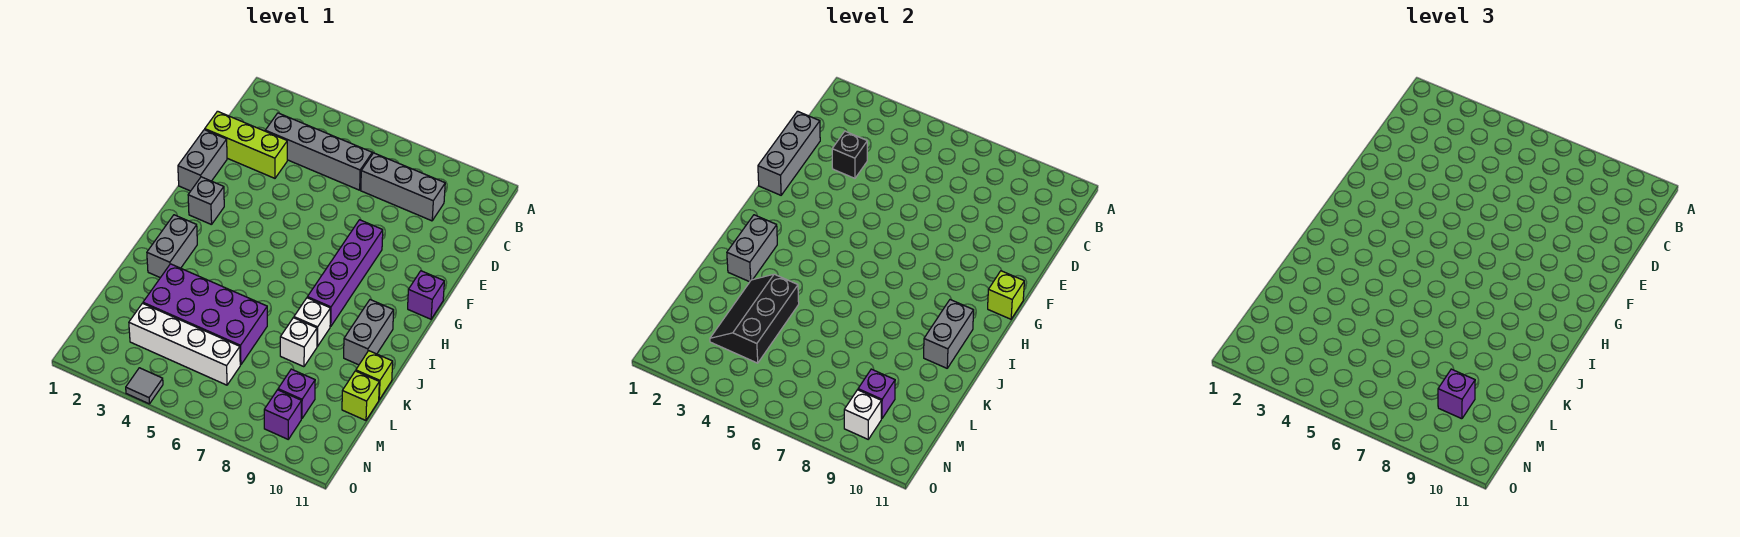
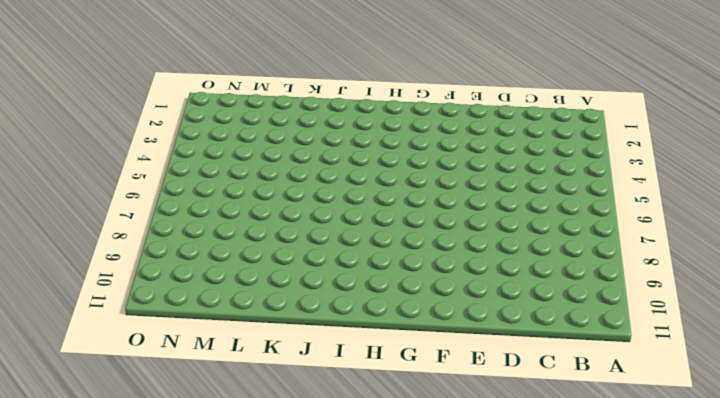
none -> grey 1x4 brick [265,113,372,190]
none -> grey 1x3 brick [361,153,445,221]
none -> lime 1x3 brick [205,111,287,178]

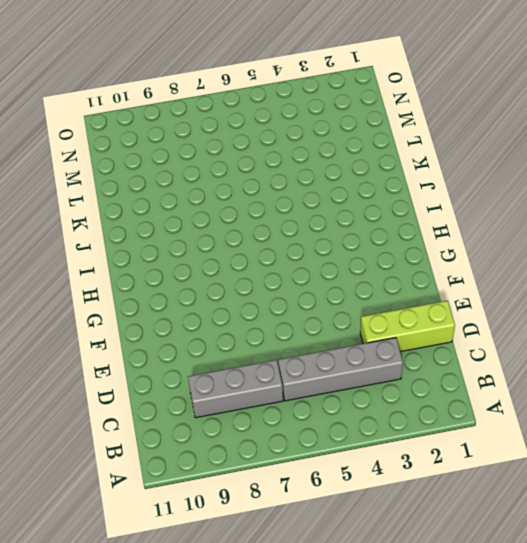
none -> grey 1x2 brick [178,130,227,191]
none -> purple 1x4 brick [307,220,383,327]
none -> grey 1x1 brick [188,177,224,225]

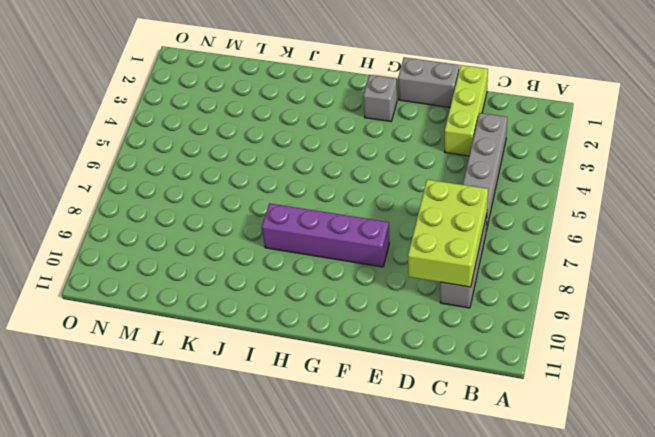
lime 2x3 brick [408,180,488,287] -> none
none -> purple 1x1 brick [408,271,444,319]
none -> grey 1x2 brick [147,215,197,278]
none -> grey 1x2 brick [344,300,394,365]

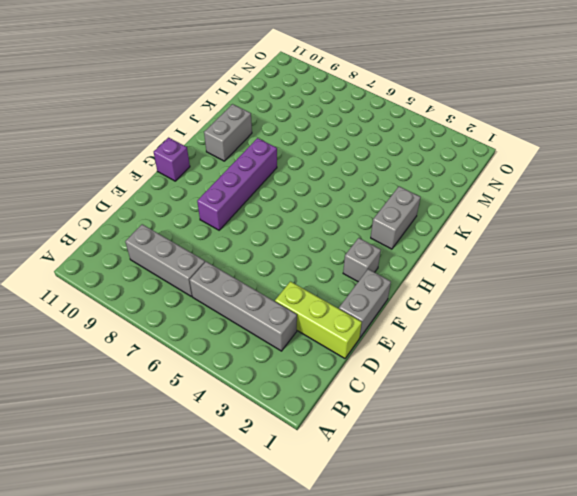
none -> white 1x1 brick [294,298,330,346]
none -> purple 2x4 brick [143,264,267,365]
none -> white 1x1 brick [280,318,317,367]

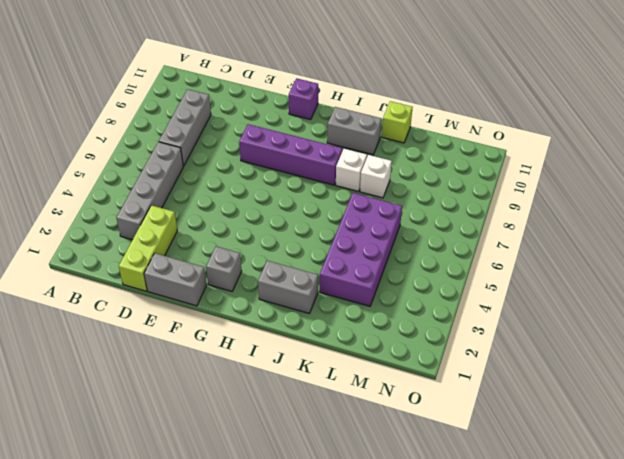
none -> lime 1x1 brick [342,371,379,420]
none -> white 1x4 brick [129,303,240,385]
none -> purple 1x1 brick [278,369,315,419]

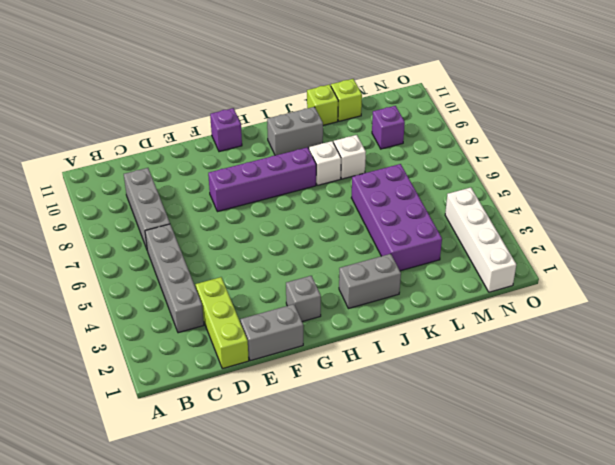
white 1x4 brick [445,188,516,292] -> white 1x4 brick moved to [129,303,240,385]
none -> purple 1x1 brick [264,390,302,439]
none -> grey 1x1 tile [126,368,163,404]
none -> grey 1x3 brick [758,111,820,195]

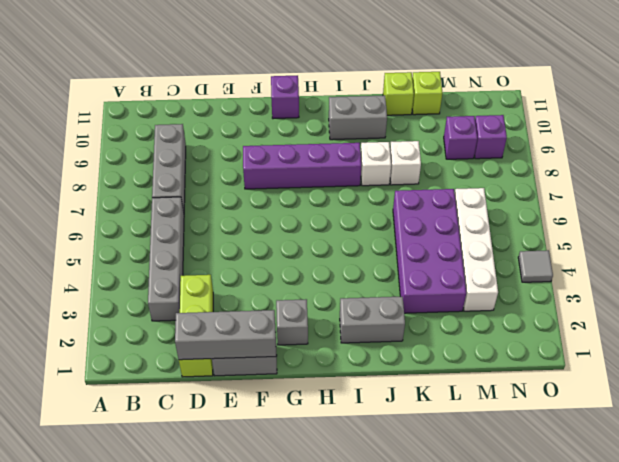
none -> black 1x1 brick [832,131,867,178]
none -> lime 1x1 brick [988,271,1024,319]
none -> grey 1x2 brick [727,215,777,282]

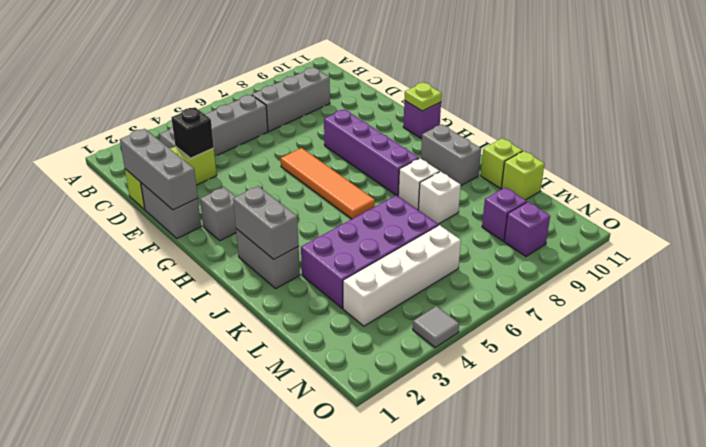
orange 1x4 tile [281,148,375,219] -> none
lime 1x1 plate [404,82,442,111] -> lime 1x1 brick [988,271,1024,319]
none -> grey 1x2 brick [924,300,974,368]
none -> black 2x3 slope [710,274,799,363]
none -> purple 1x1 brick [858,369,895,419]

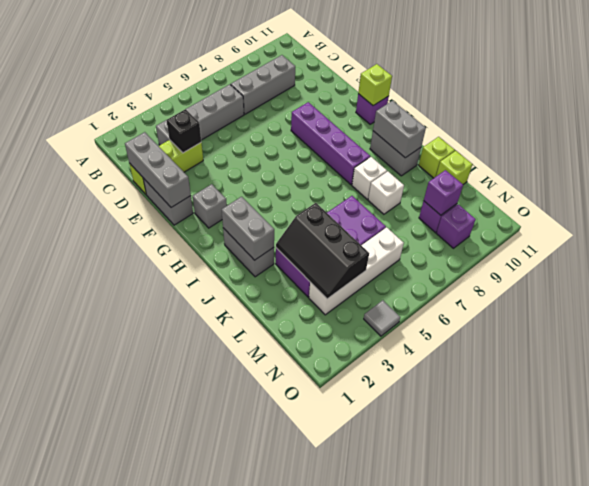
none -> white 1x1 brick [844,390,882,439]
none -> purple 1x1 brick [1438,369,1475,419]

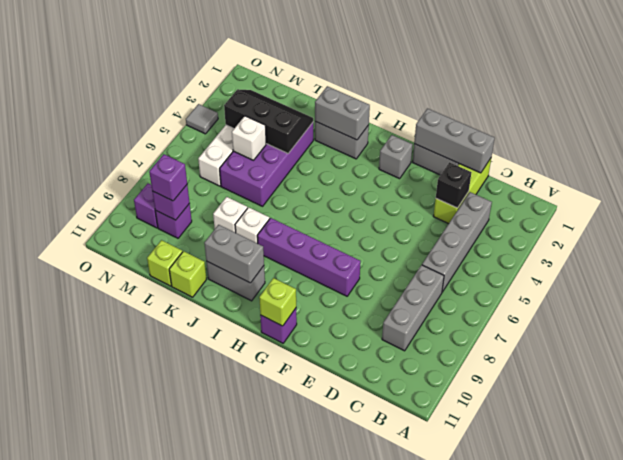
white 1x1 brick [232,116,266,160] -> white 1x1 brick moved to [844,390,882,439]

